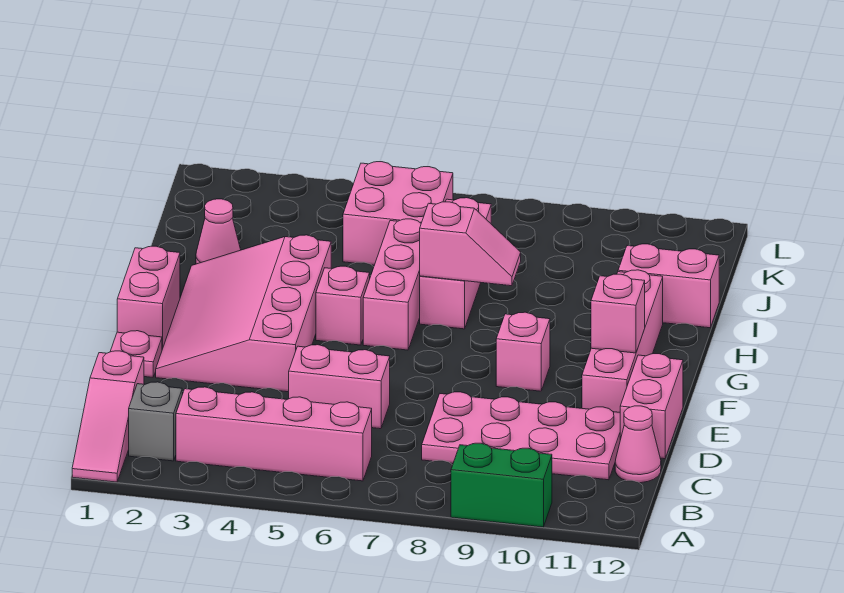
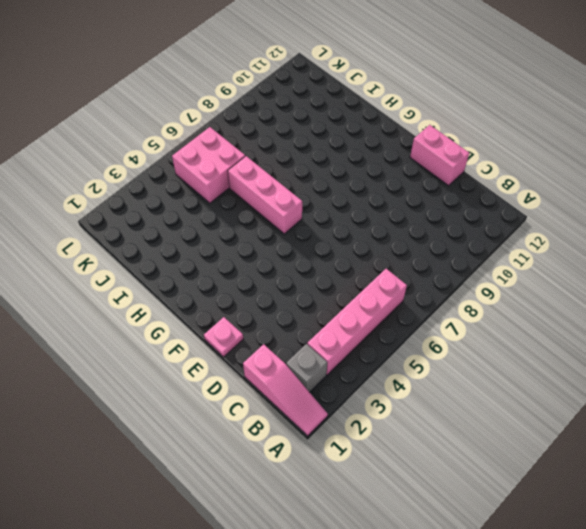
none -> green 1x2 brick [451,443,552,527]
none -> pink 2x4 plate [422,392,620,480]
none -> pink 1x1 cone [615,406,661,483]

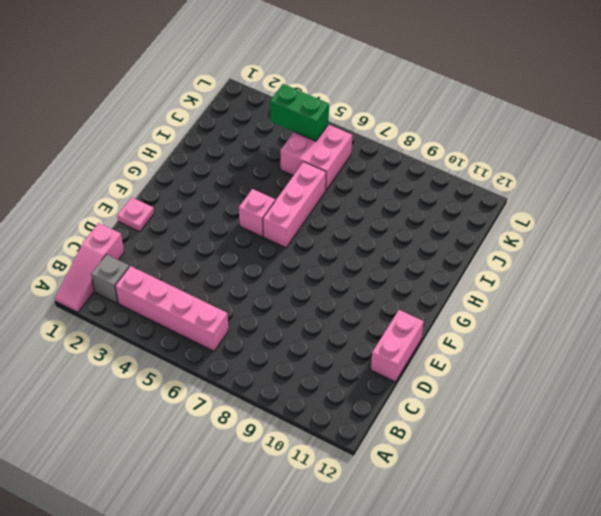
green 1x2 brick [270,84,329,141] -> green 1x2 brick moved to [451,443,552,527]
none -> pink 2x4 plate [422,392,620,480]
none -> pink 1x1 cone [615,406,661,483]
none -> pink 1x2 brick [289,345,390,429]

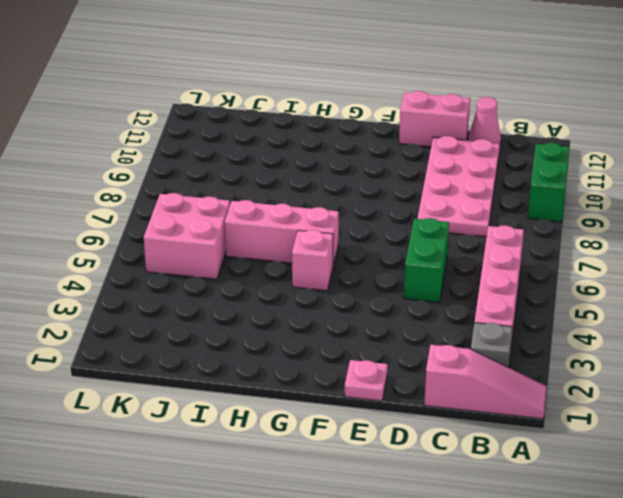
green 1x2 brick [404,218,449,302] -> pink 1x2 brick [289,345,390,429]
none -> pink 3x4 slope [156,235,331,392]
none -> pink 1x4 brick [582,270,663,412]
none -> pink 1x2 brick [117,246,180,349]

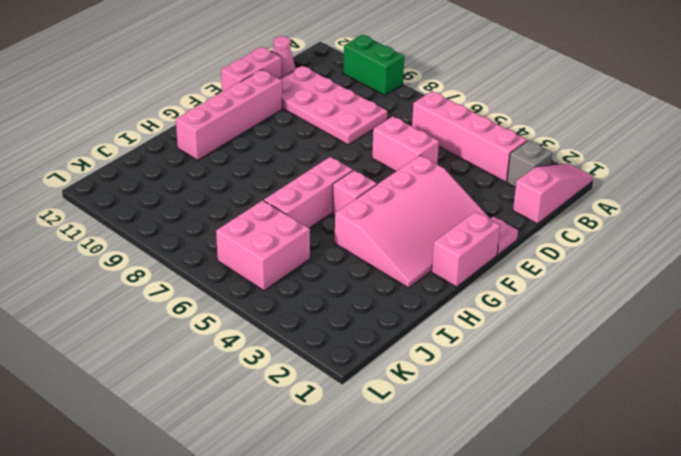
none -> pink 1x1 brick [496,312,550,391]
none -> pink 1x3 brick [420,198,491,329]
none -> pink 1x1 cone [196,199,241,264]

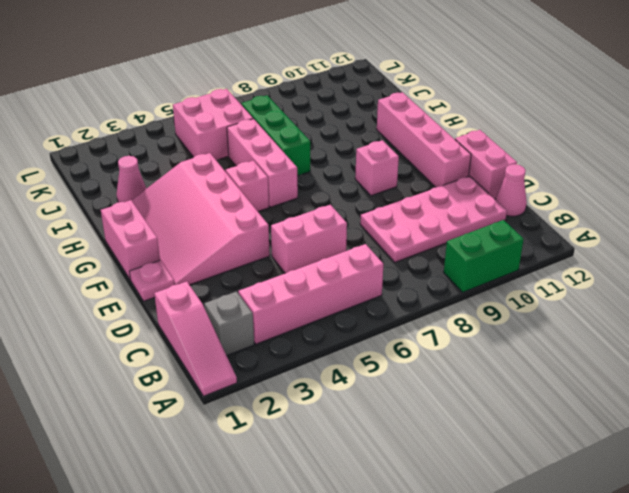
green 1x3 brick [241,95,310,176] -> pink 1x3 brick [420,198,491,329]
none -> pink 1x2 brick [618,244,719,328]
none -> pink 1x1 brick [591,274,645,353]
none -> pink 1x2 slope [420,202,521,286]

